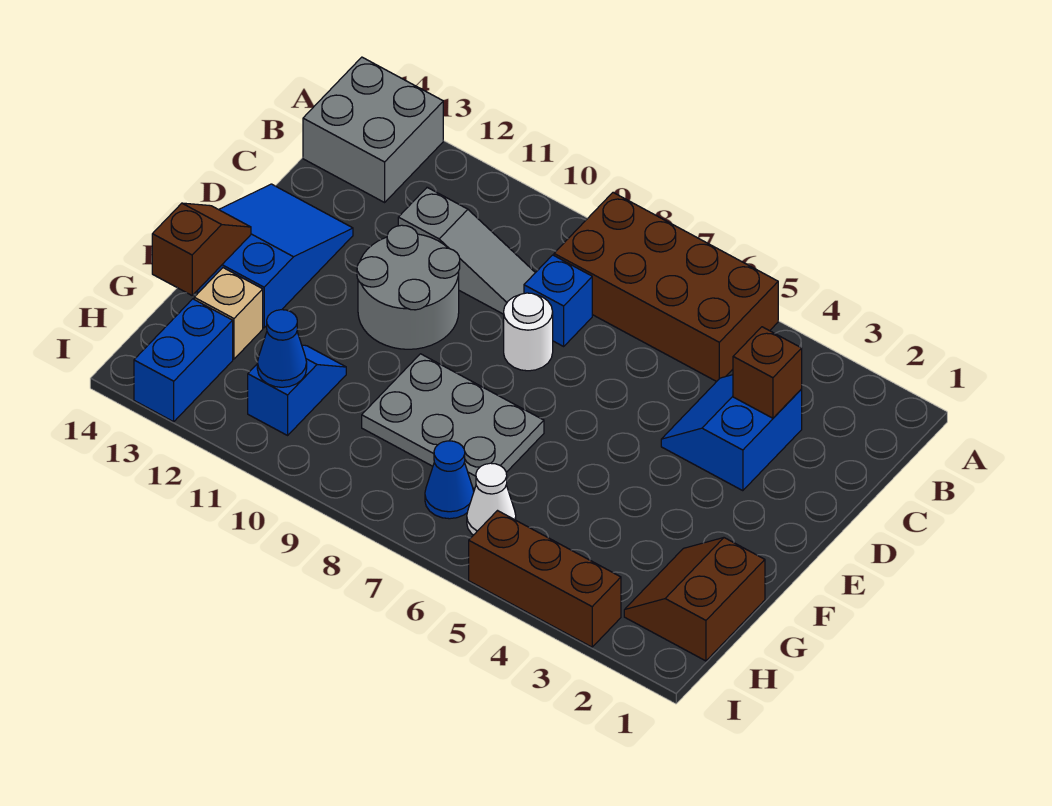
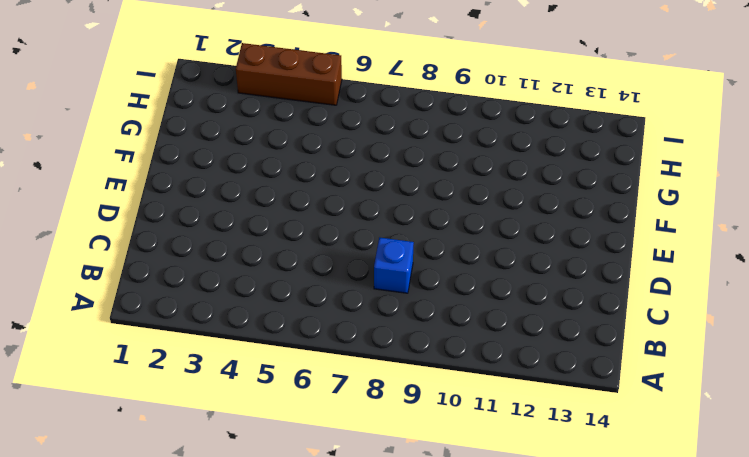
none -> brown 2x4 brick [554,193,778,382]
none -> grey 2x2 brick [303,57,443,202]
none -> blue 2x2 slope [661,375,802,491]

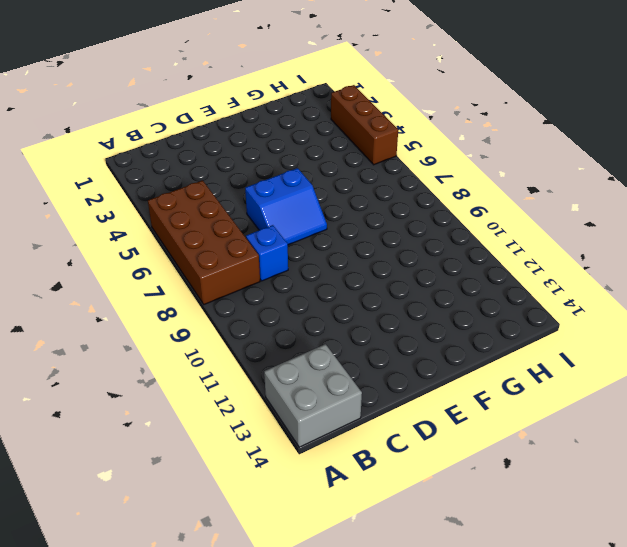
blue 2x2 slope [245,168,327,245] -> blue 2x2 slope moved to [661,375,802,491]
none -> grey 1x3 slope [398,187,535,314]
none -> white 1x1 round brick [504,293,553,371]
none -> grey 2x2 round brick [357,225,460,349]

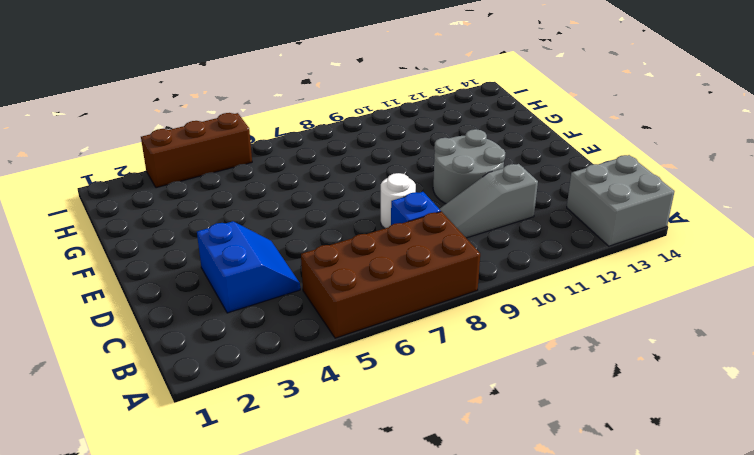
none -> blue 2x3 slope [196,184,353,328]
none -> grey 2x3 plate [362,354,544,489]
none -> brown 2x2 slope [624,538,765,661]

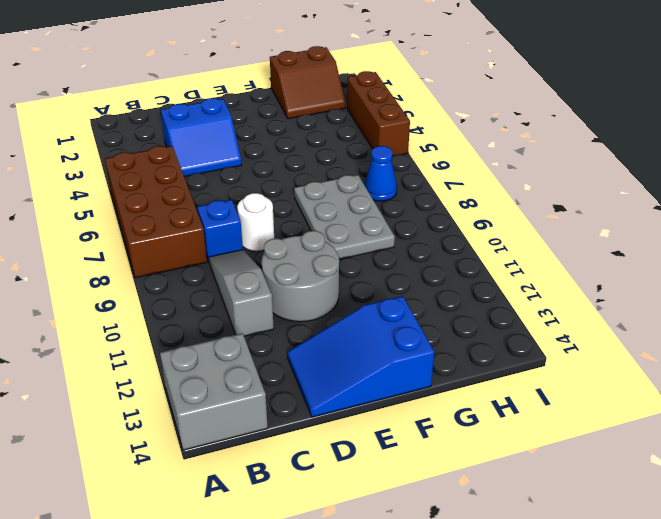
none -> blue 1x2 slope [248,345,346,435]
none -> tan 1x1 brick [194,268,263,359]
none -> white 1x1 cone [467,463,516,535]

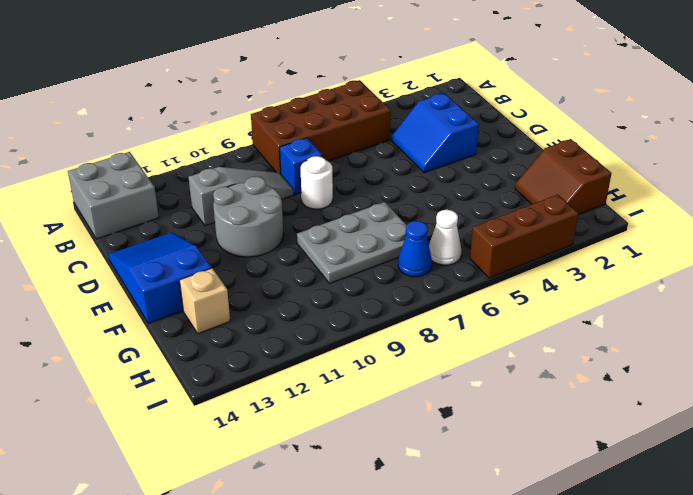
none -> blue 1x2 slope [248,345,346,435]
none -> blue 1x2 brick [134,299,233,422]
none -> brown 1x1 brick [733,327,802,418]

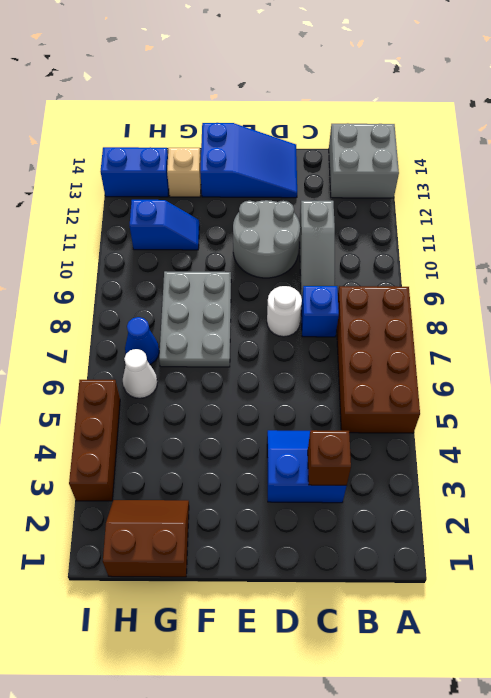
none -> brown 1x2 slope [152,203,251,295]
none -> blue 1x1 cone [257,310,307,387]

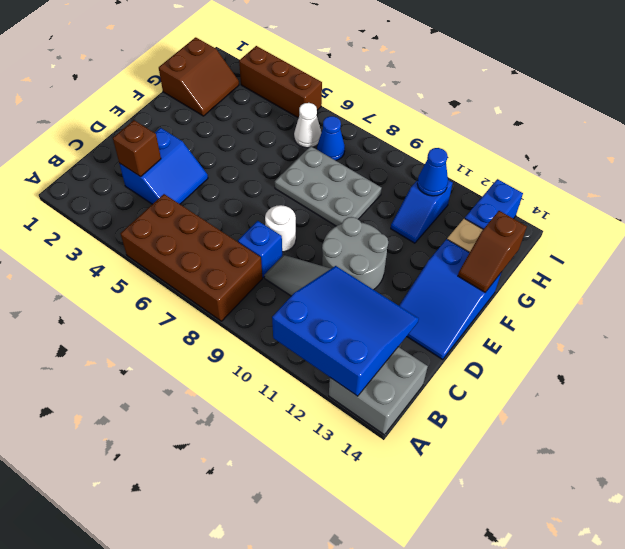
blue 3x3 slope [272,266,419,396] -> none

